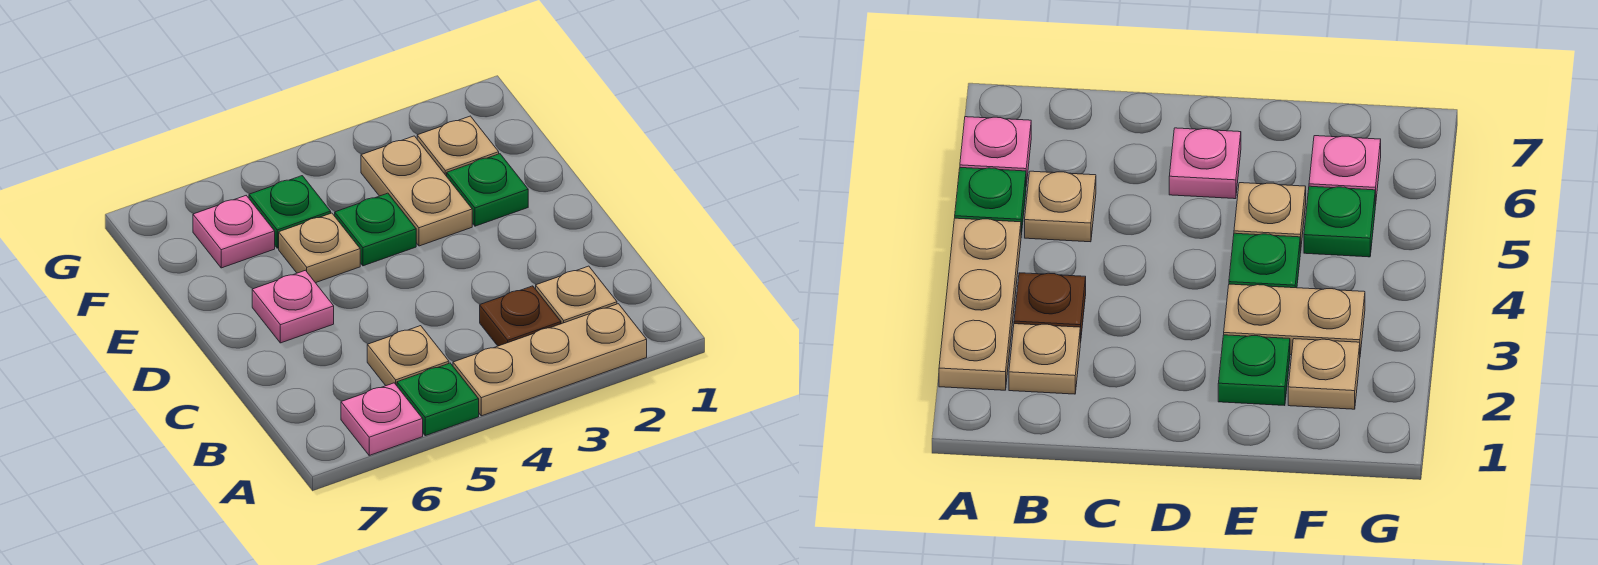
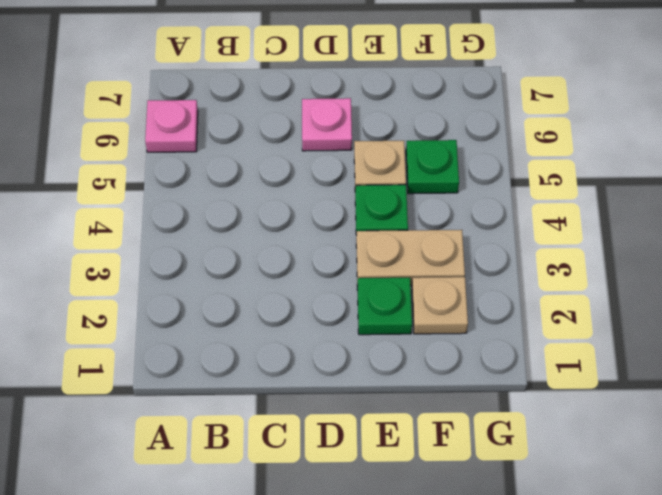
none -> tan 1x3 plate [453,304,647,416]
none -> green 1x1 plate [397,363,479,436]
none -> tan 1x1 plate [536,266,617,324]

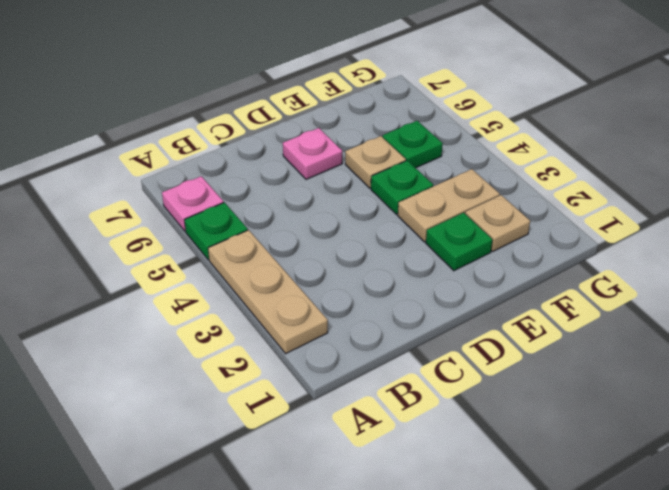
none -> tan 1x1 plate [536,266,617,324]
none -> brown 1x1 plate [480,286,561,346]
none -> tan 1x1 plate [367,326,449,386]

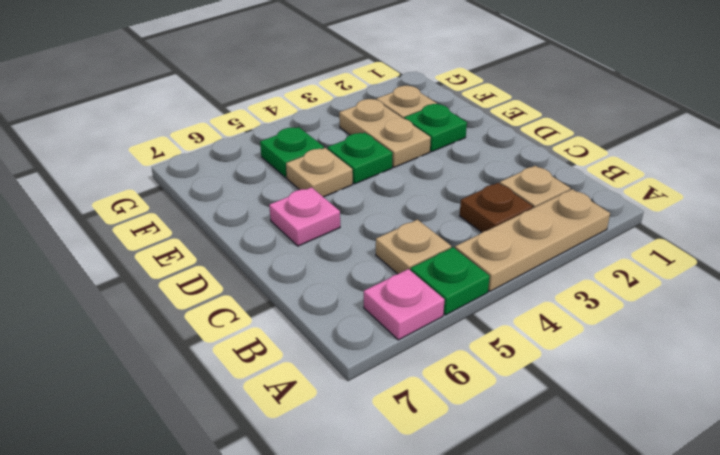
none -> pink 1x1 plate [193,196,275,268]

